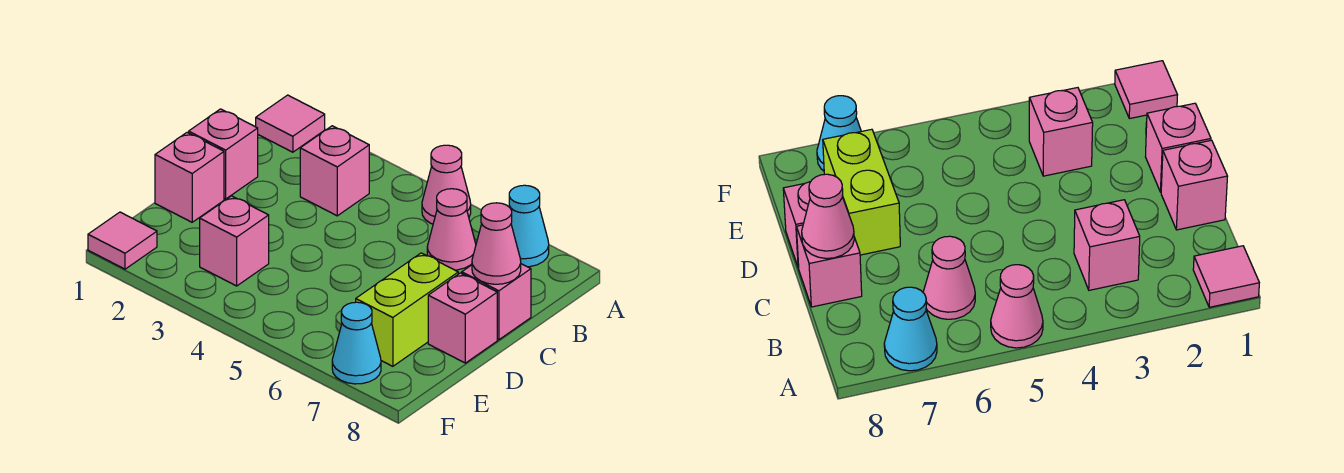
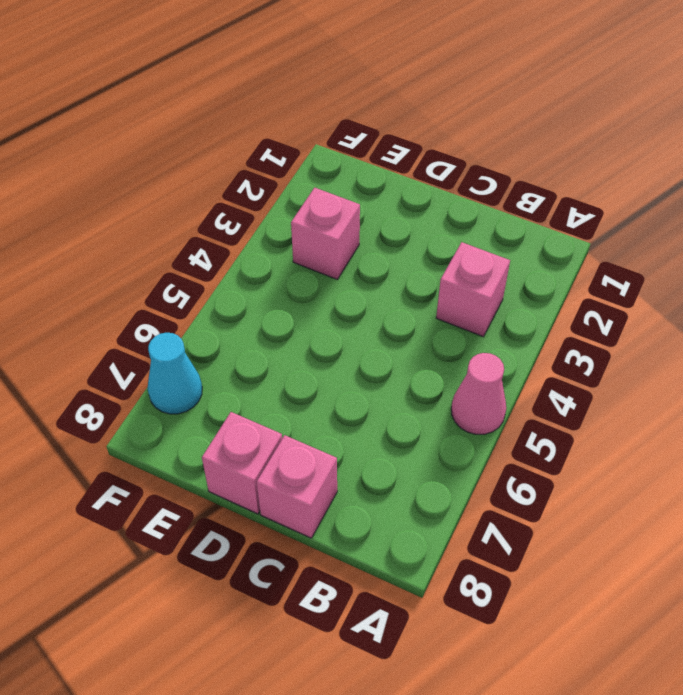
none -> pink 1x1 tile [256,95,325,152]
none -> cyan 1x1 cone [509,185,549,267]
none -> pink 1x1 cone [427,189,476,270]

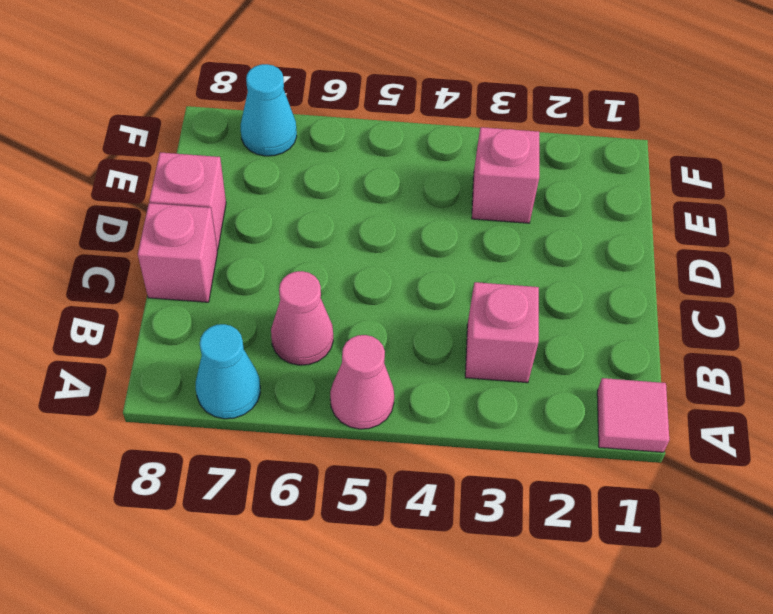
none -> pink 1x1 brick [189,109,258,199]
none -> pink 1x1 brick [155,132,224,222]
none -> lime 1x2 brick [356,253,458,366]

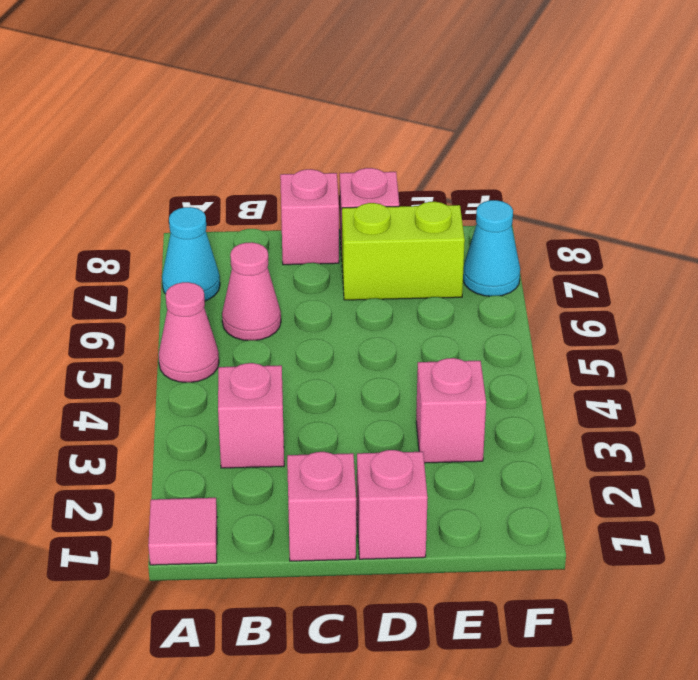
none -> pink 1x1 tile [88,212,157,269]
none -> pink 1x1 cone [472,203,521,284]

